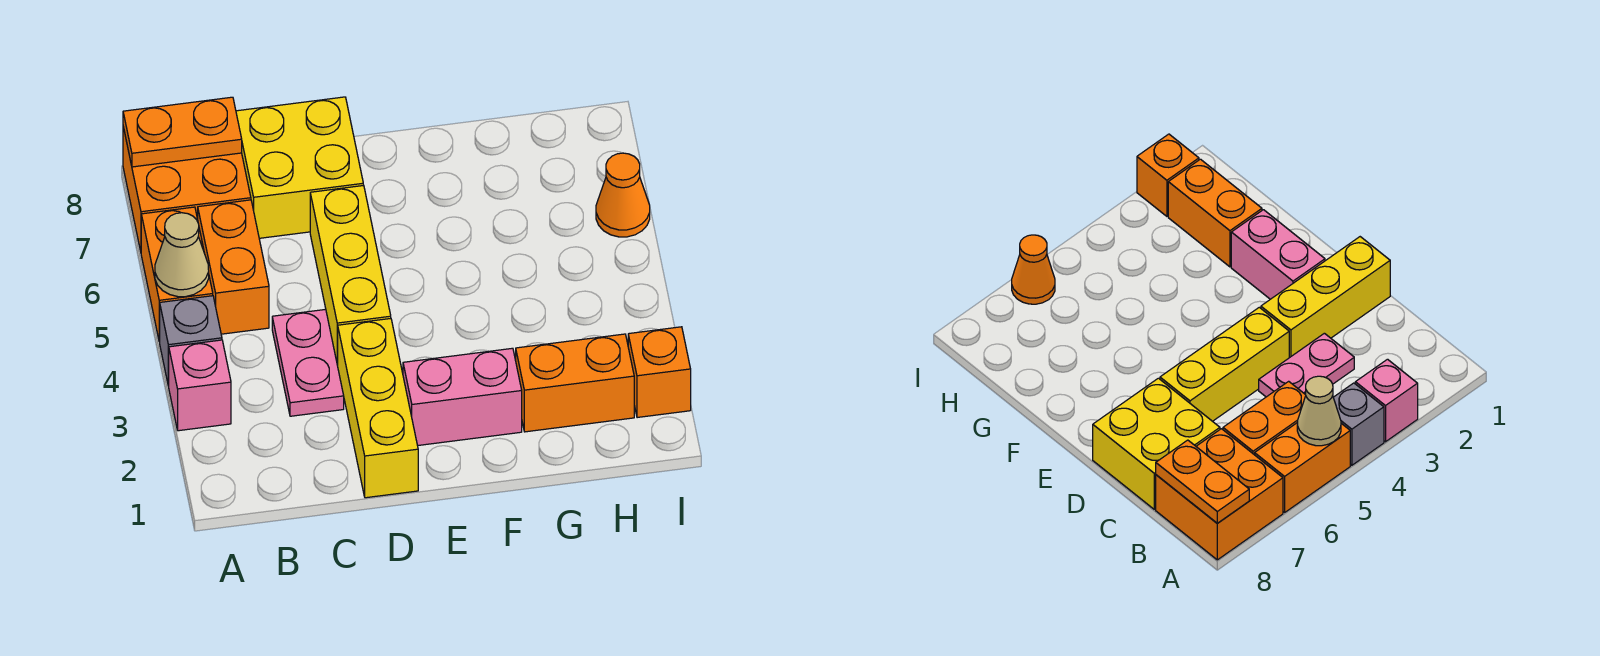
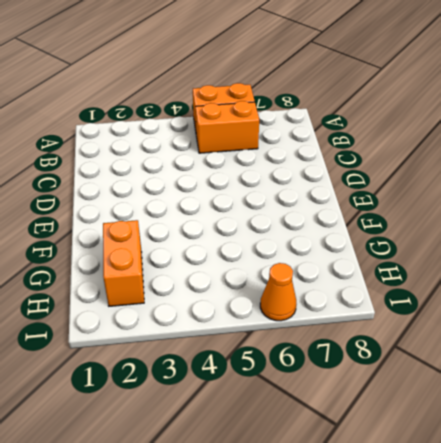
none -> pink 1x1 brick [169,340,231,431]
none -> grey 1x1 brick [160,296,222,386]
none -> orange 2x2 brick [123,127,251,251]

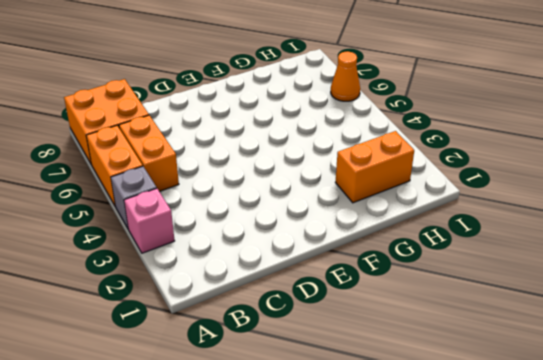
none -> pink 1x2 plate [272,309,344,416]
none -> yellow 2x2 brick [236,97,363,238]
none -> yellow 1x3 brick [338,318,418,498]

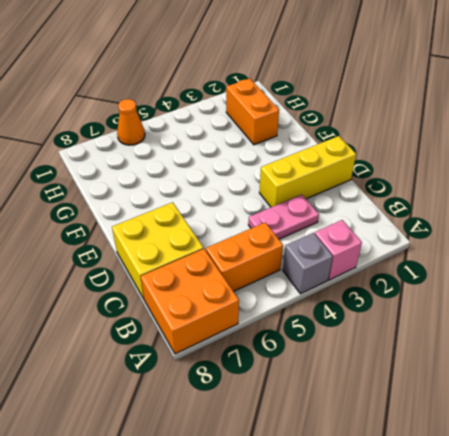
none -> orange 1x2 brick [141,207,213,342]
none -> yellow 1x3 brick [310,185,391,365]
none -> pink 1x2 brick [403,348,522,446]

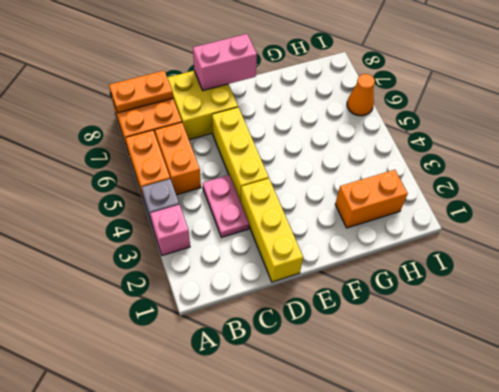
pink 1x2 brick [193,34,257,90] -> pink 1x2 brick moved to [403,348,522,446]
none -> orange 1x1 brick [628,327,691,418]
none -> tan 1x1 cone [155,213,209,297]

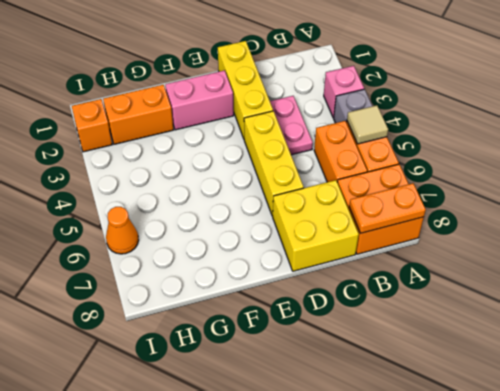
tan 1x1 tile [347,105,388,144] -> tan 1x1 cone [155,213,209,297]

